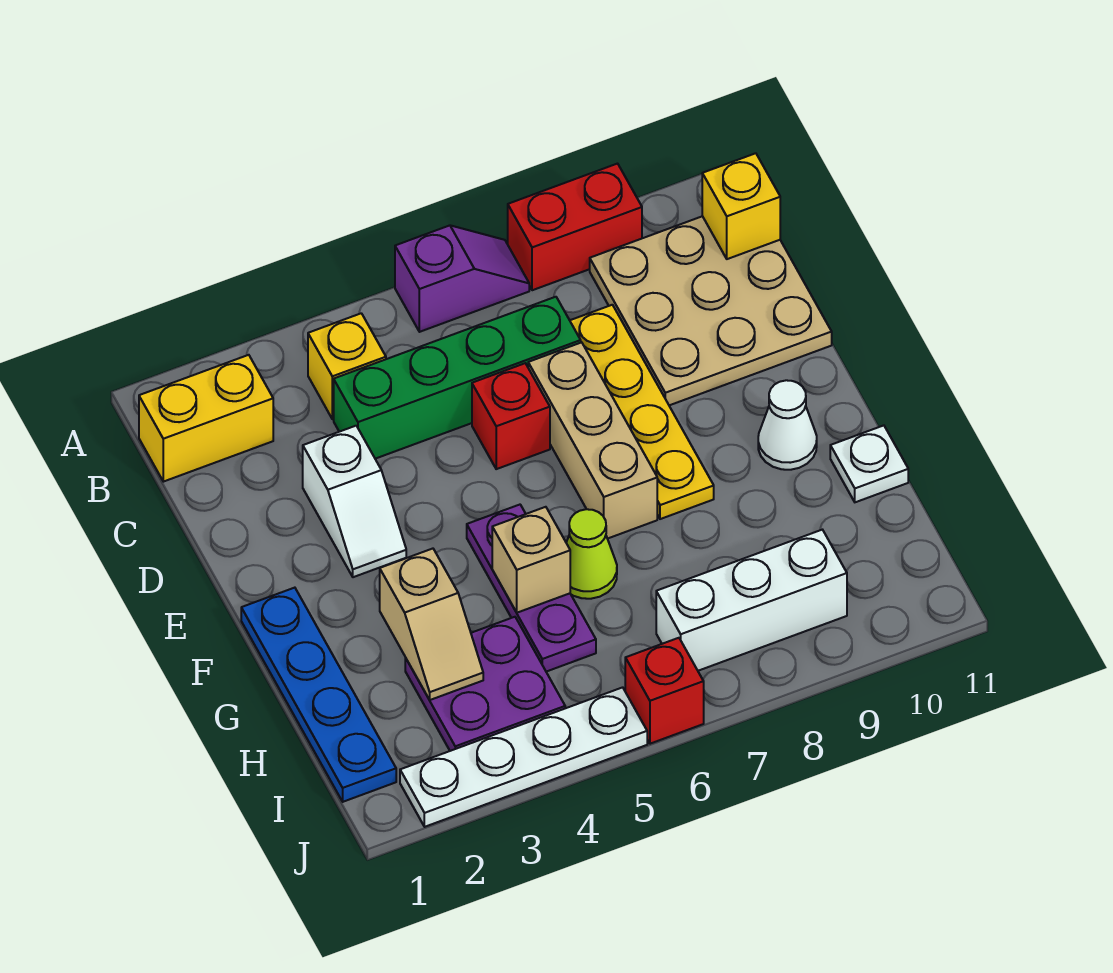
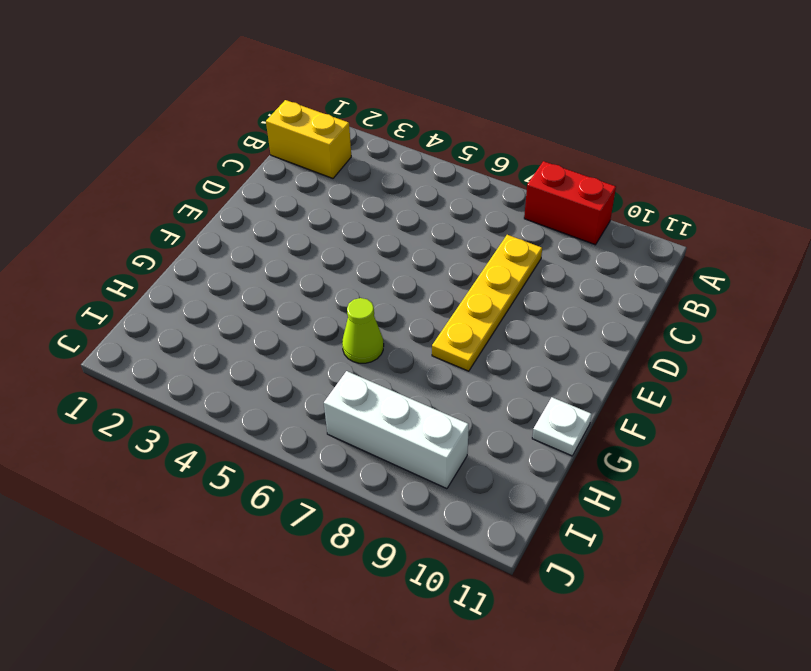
none -> purple 1x2 slope [395,225,529,332]
none -> yellow 1x1 brick [308,313,386,419]
none -> tan 3x3 plate [590,216,832,405]

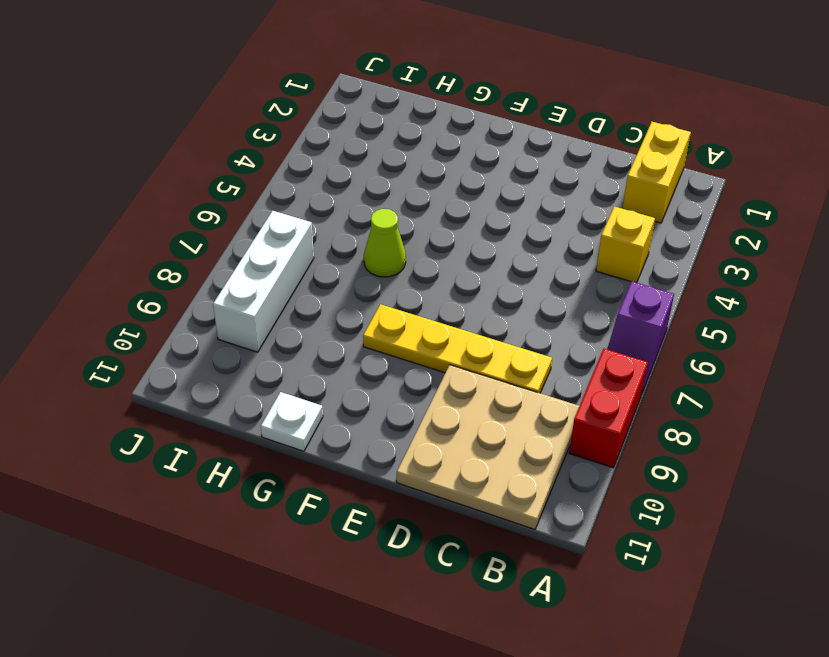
none -> green 1x4 brick [334,297,581,459]
none -> white 1x2 slope [303,426,406,577]
none -> red 1x1 brick [472,363,550,469]

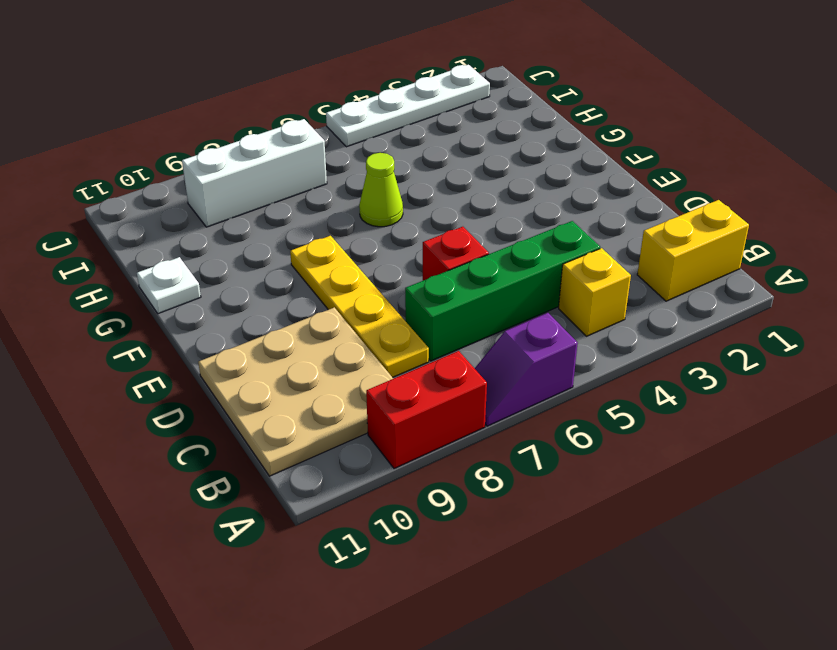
none -> white 1x2 slope [303,426,406,577]
none -> tan 1x3 brick [528,342,657,539]
none -> blue 1x4 plate [241,588,396,802]

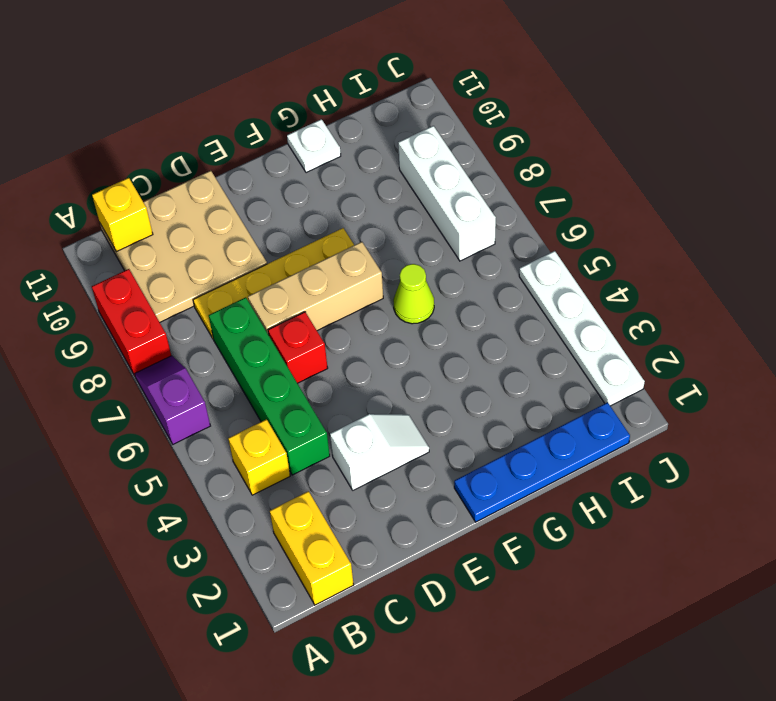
none -> purple 1x3 plate [467,505,596,672]
none -> white 1x1 cone [758,380,817,470]
none -> purple 2x2 plate [405,617,565,751]

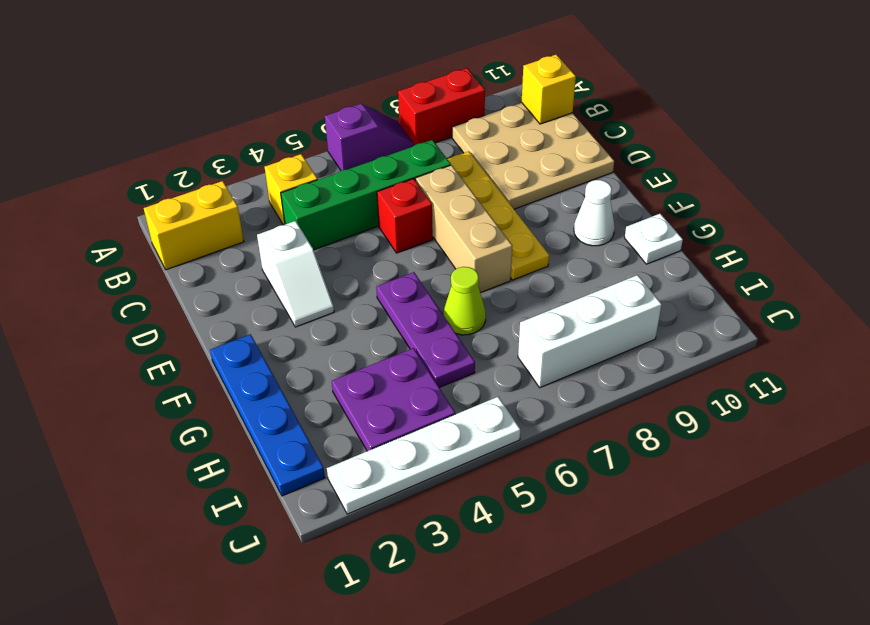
none -> red 1x1 brick [625,638,704,744]
none -> tan 1x2 slope [380,549,483,700]
none -> tan 1x1 brick [492,507,570,613]

